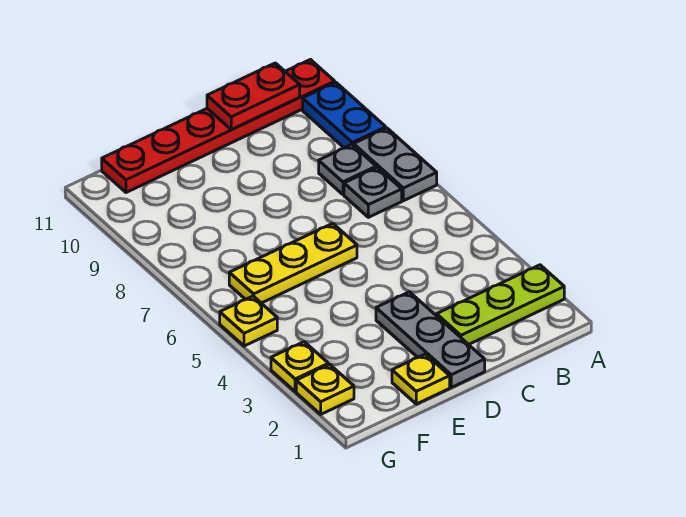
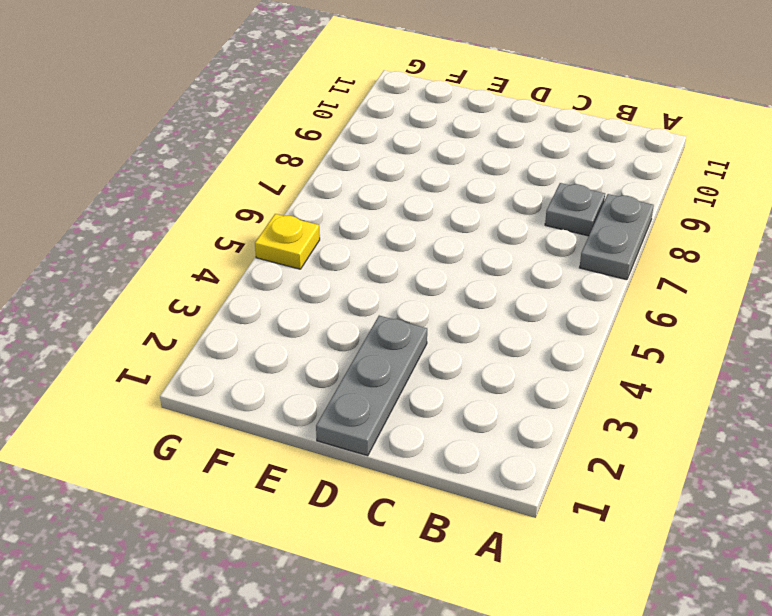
none -> lime 1x3 plate [437,265,564,345]
none -> blue 1x2 plate [303,82,386,148]
none -> red 1x6 plate [102,60,335,193]

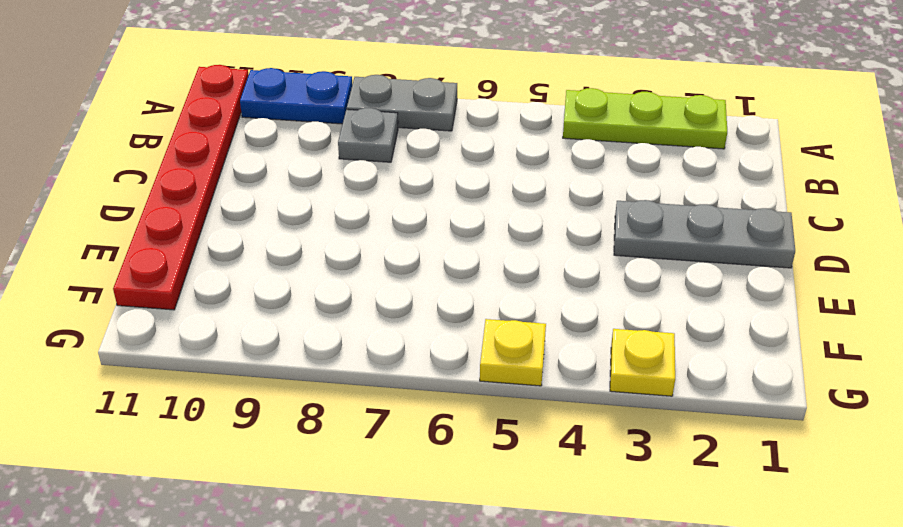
lime 1x3 plate [563,88,727,149] -> lime 1x3 plate turned to [437,265,564,345]
none -> grey 1x1 plate [344,167,402,217]
none -> yellow 1x3 plate [229,223,357,303]
none -> yellow 1x1 plate [392,354,450,404]

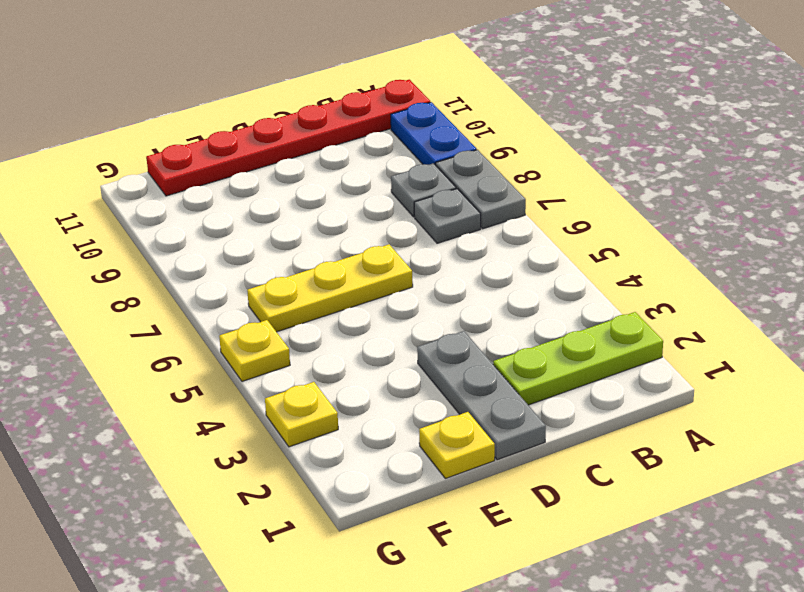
none -> yellow 1x1 plate [296,364,354,414]
none -> red 1x2 plate [207,63,300,129]

